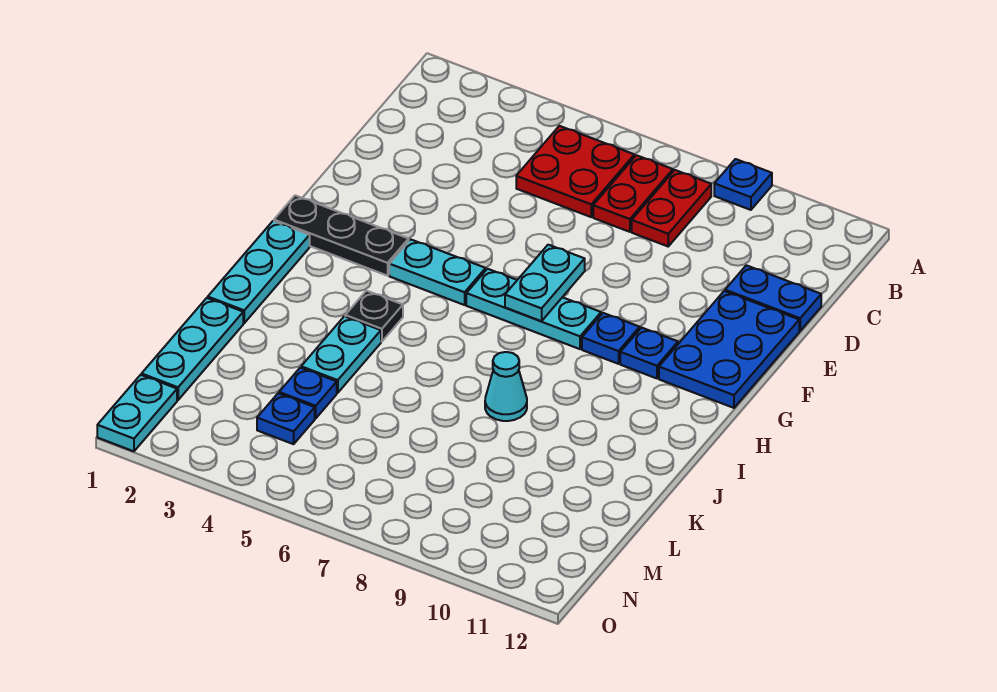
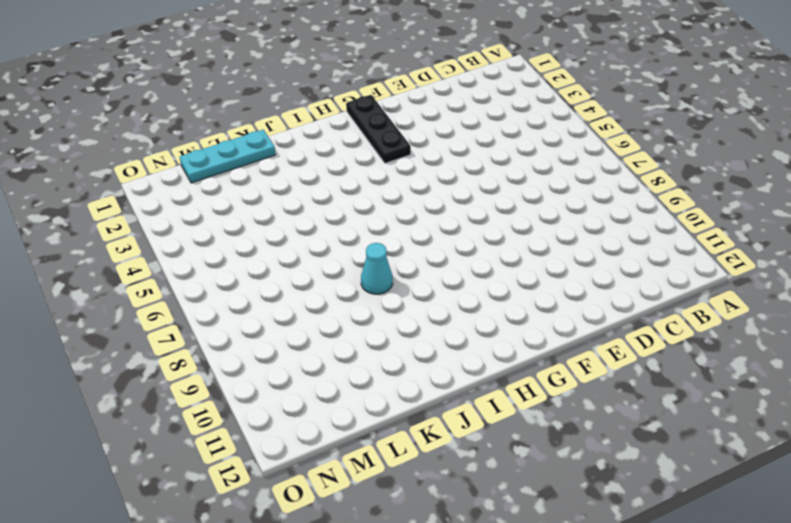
none -> blue 1x1 plate [714,159,772,210]
none -> red 2x2 plate [516,126,634,217]
none -> red 1x2 plate [593,155,673,232]

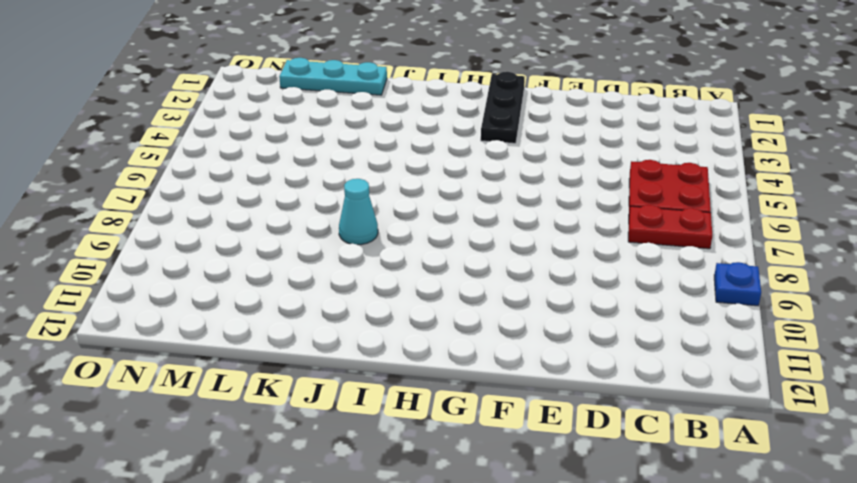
none -> red 1x2 plate [632,170,711,246]
none -> blue 1x2 plate [725,265,821,331]
none -> blue 2x3 plate [659,291,799,408]

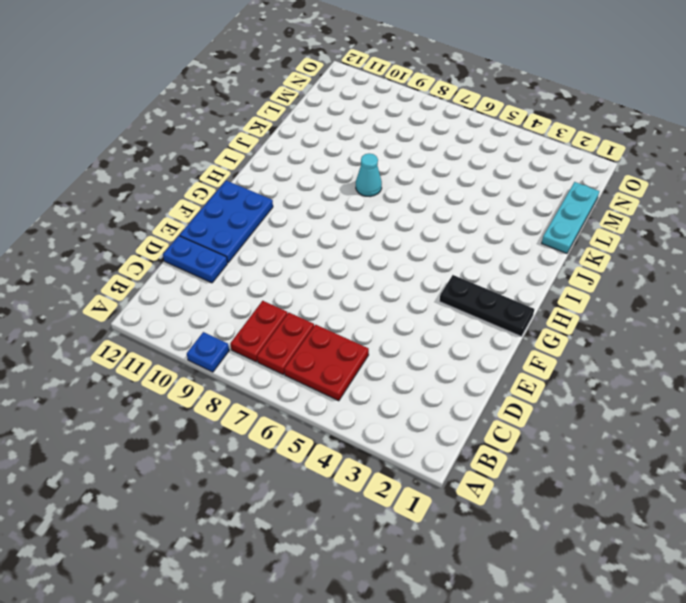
none -> cyan 1x2 plate [389,239,486,305]
none -> cyan 1x3 plate [466,269,601,349]
none -> blue 1x1 plate [582,313,640,364]

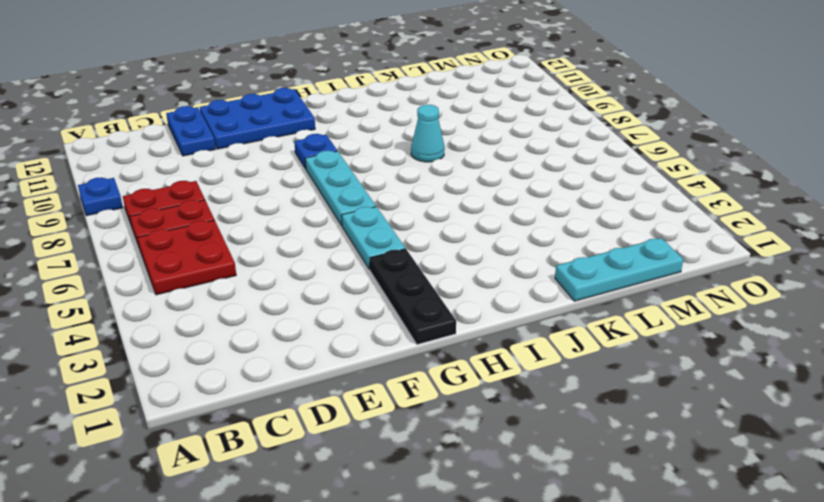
none -> blue 1x1 plate [620,328,678,378]
none -> cyan 1x3 plate [208,221,310,323]
none -> black 1x1 plate [345,291,403,342]

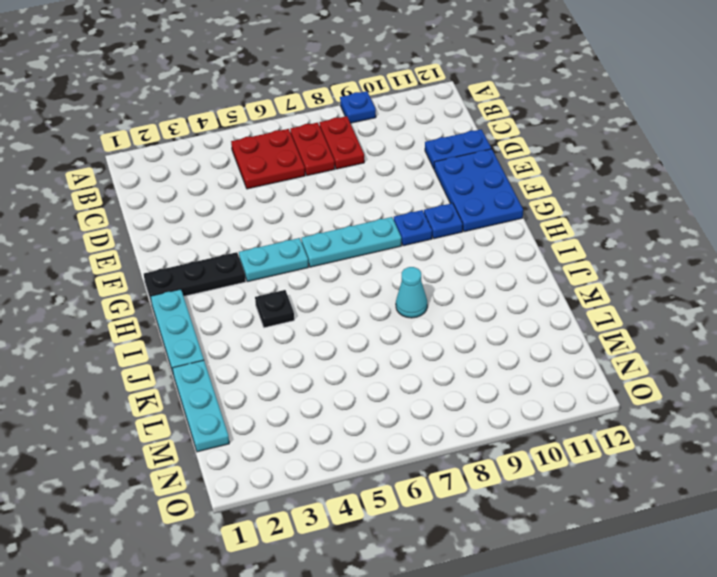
none -> cyan 1x2 plate [301,316,381,393]
none -> blue 1x1 plate [279,368,337,419]
none -> blue 1x1 plate [257,393,315,444]

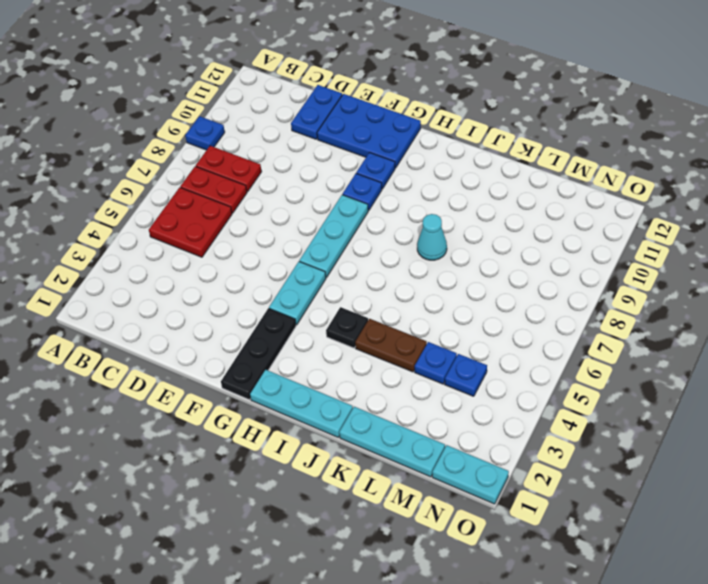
brown 1x2 plate [355,319,427,372] -> cyan 1x2 plate [301,316,381,393]
none -> cyan 1x2 plate [505,245,585,321]

